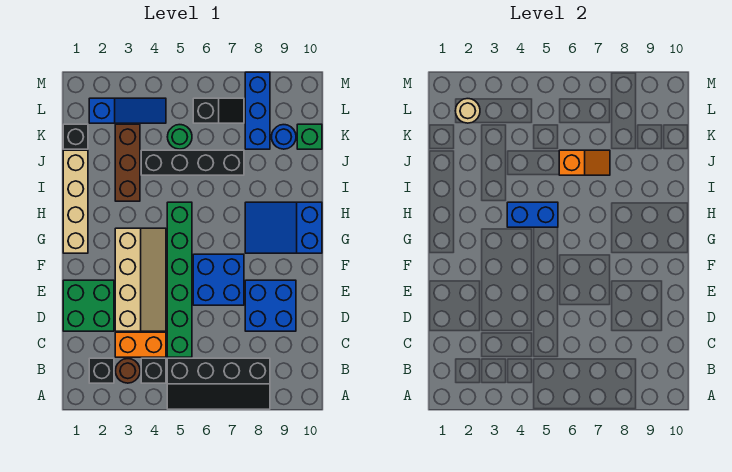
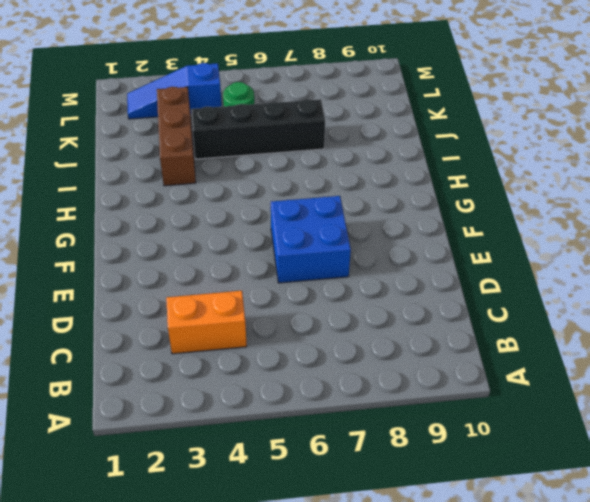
blue 1x3 slope [127,63,222,119] -> blue 1x3 slope turned to [89,98,166,123]
none -> black 2x4 slope [167,358,270,409]
none -> black 1x1 brick [89,358,114,383]
none -> brown 1x1 round brick [115,359,140,383]

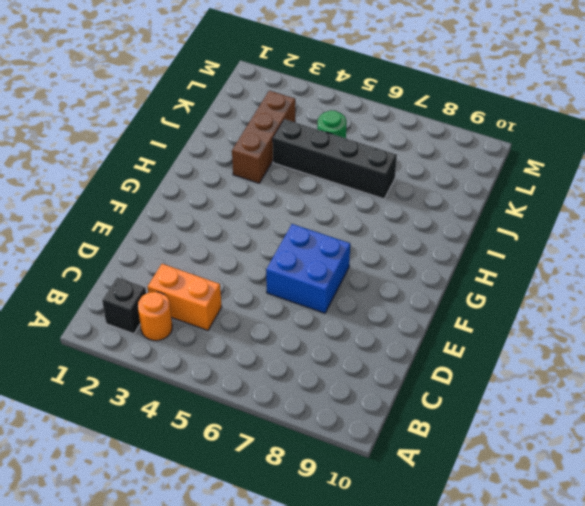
orange 1x1 round brick [138,292,172,341] -> brown 1x1 round brick [115,359,140,383]
none -> black 2x4 slope [167,358,270,409]
none -> black 1x1 brick [141,358,166,383]
none -> green 1x6 brick [167,202,192,357]

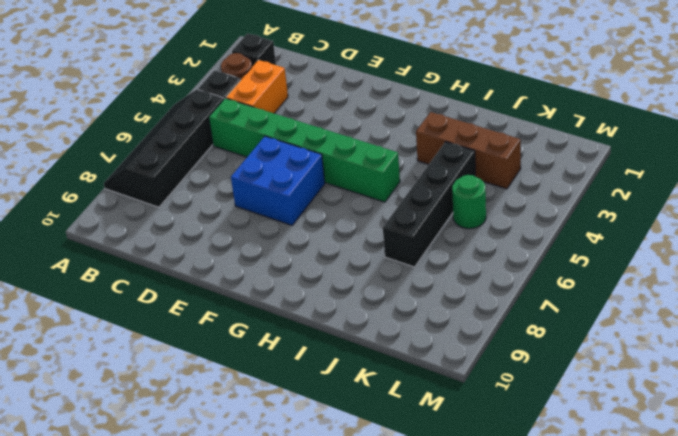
none -> green 2x2 brick [63,280,114,331]
none -> tan 2x4 slope [115,228,166,331]
none -> blue 2x2 brick [245,280,296,331]

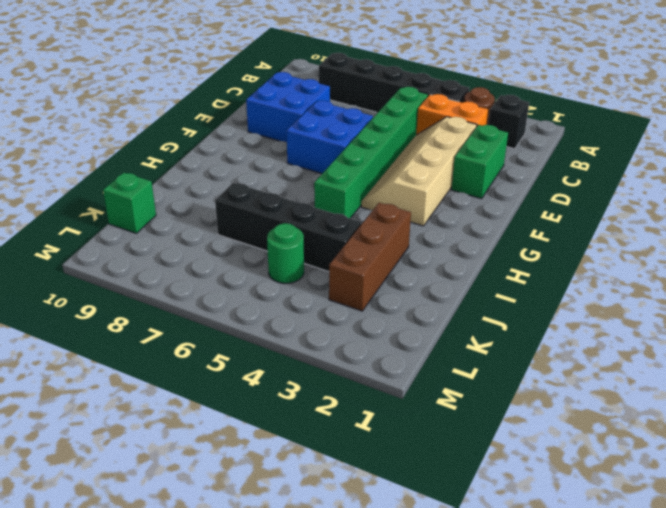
green 1x2 brick [451,125,508,199] -> green 2x2 brick [63,280,114,331]
none -> tan 1x4 brick [63,150,88,253]
none -> blue 2x3 slope [245,202,322,253]
none -> black 1x1 brick [63,124,88,149]

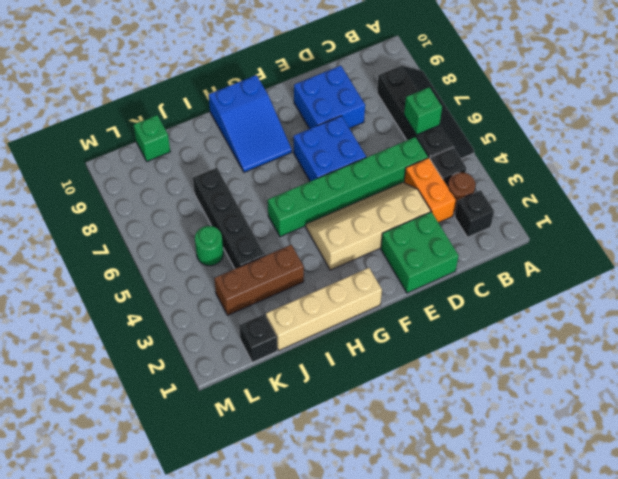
green 1x1 brick [404,87,442,135] -> none
none -> blue 1x3 brick [245,72,270,149]
none -> blue 1x1 round brick [271,125,296,149]
none -> blue 1x3 slope [89,98,166,123]

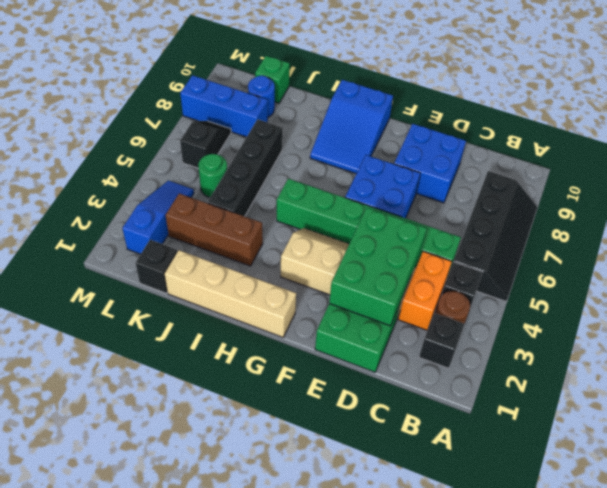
green 2x3 brick [329,208,427,326] -> none
none -> blue 1x2 brick [507,202,558,227]
none -> orange 1x2 slope [559,150,610,175]
none -> tan 1x1 round brick [455,99,480,123]

